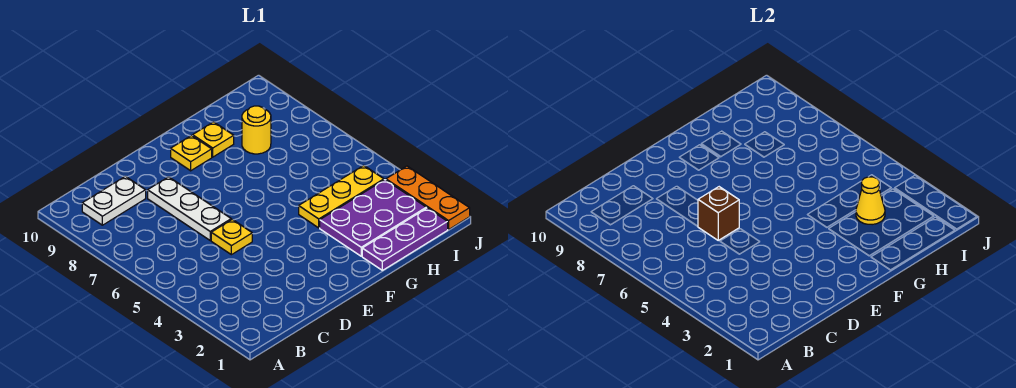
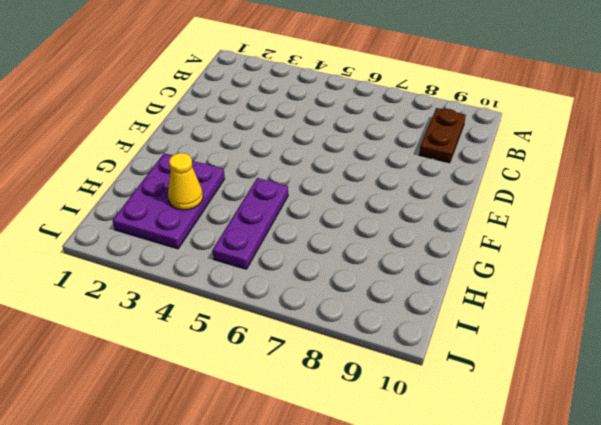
brown 1x2 plate [419,108,466,163] -> white 1x2 plate [82,176,146,225]
purple 1x3 plate [213,178,288,269] -> purple 1x3 plate moved to [362,208,448,270]
none -> yellow 1x1 plate [211,219,252,255]
none -> white 1x3 plate [148,177,231,240]
none -> yellow 1x1 plate [171,136,212,171]

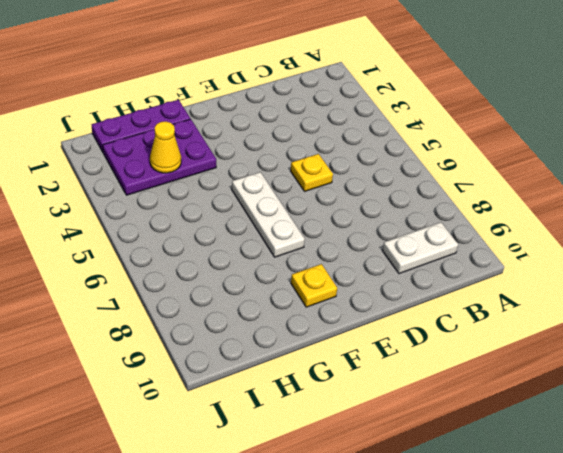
white 1x3 plate [232,172,305,257] -> white 1x3 plate moved to [148,177,231,240]
none -> yellow 1x3 plate [299,165,384,228]
none -> yellow 1x1 plate [193,122,234,157]
none -> yellow 1x1 round brick [242,106,271,154]

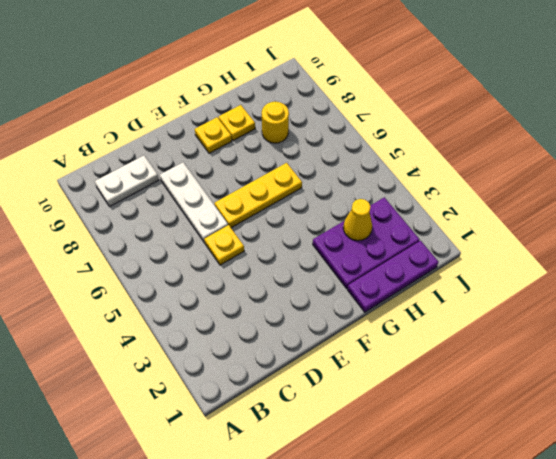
yellow 1x3 plate [214,163,302,228] -> yellow 1x3 plate moved to [299,165,384,228]
none -> orange 1x3 plate [386,166,470,229]
none -> brown 1x1 brick [698,187,739,240]

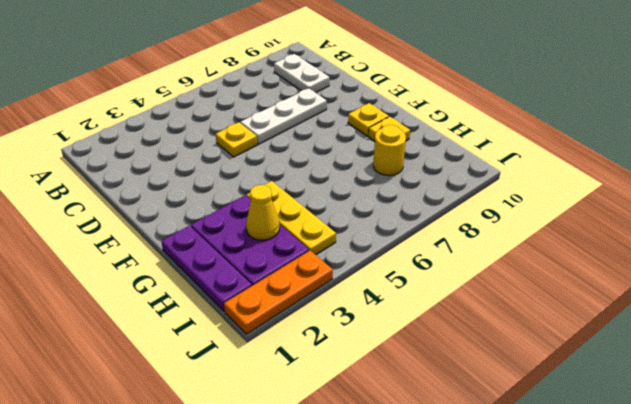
none -> brown 1x1 brick [698,187,739,240]

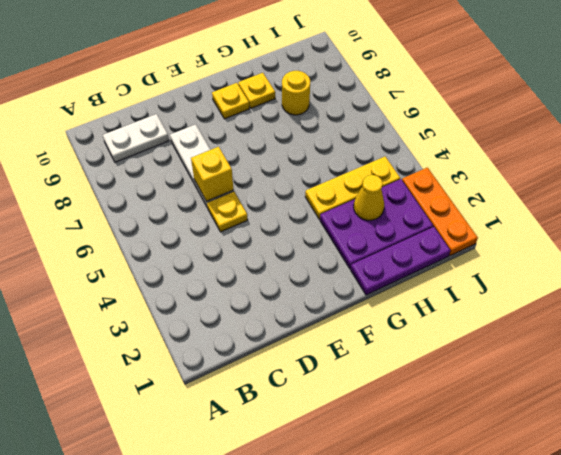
yellow 1x1 brick [191,147,234,201] -> brown 1x1 brick [698,187,739,240]

